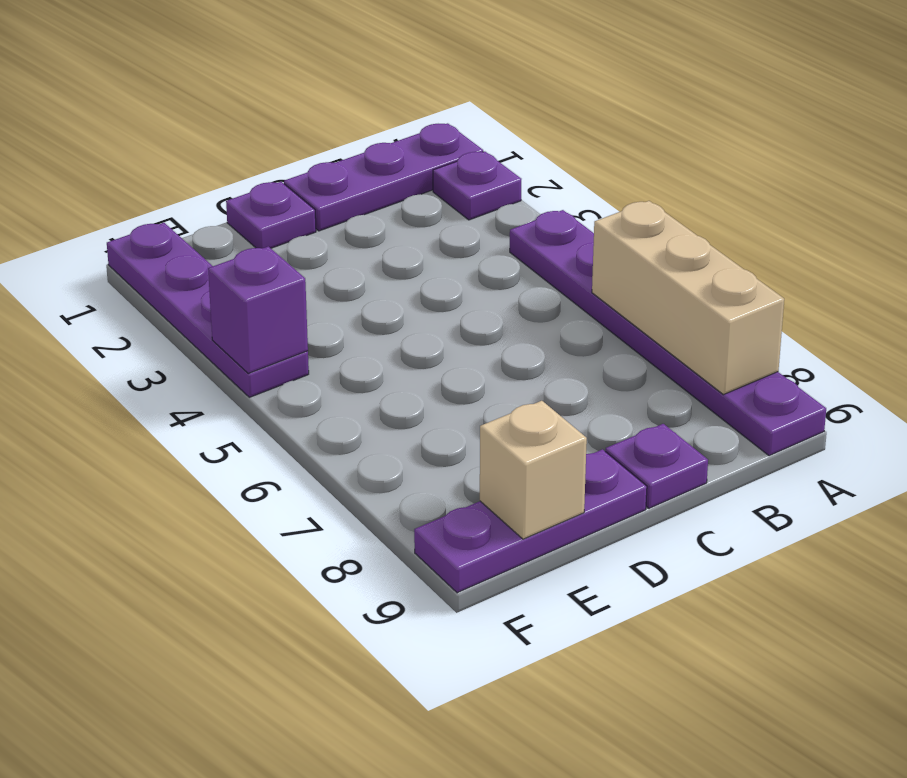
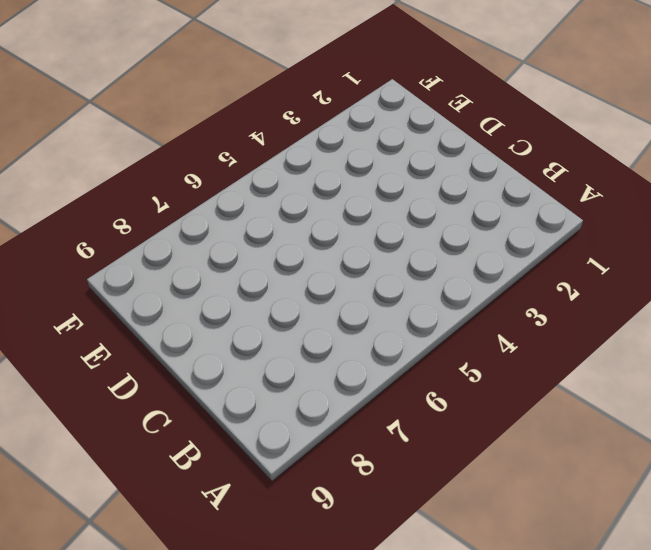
none -> purple 1x3 plate [284,123,483,231]
none -> purple 1x1 plate [433,151,521,220]

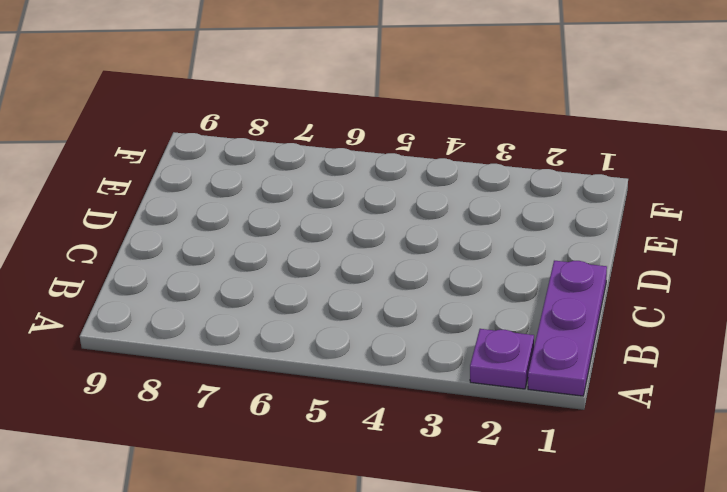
none -> purple 1x6 plate [510,210,826,456]
none -> purple 1x1 plate [605,424,708,508]

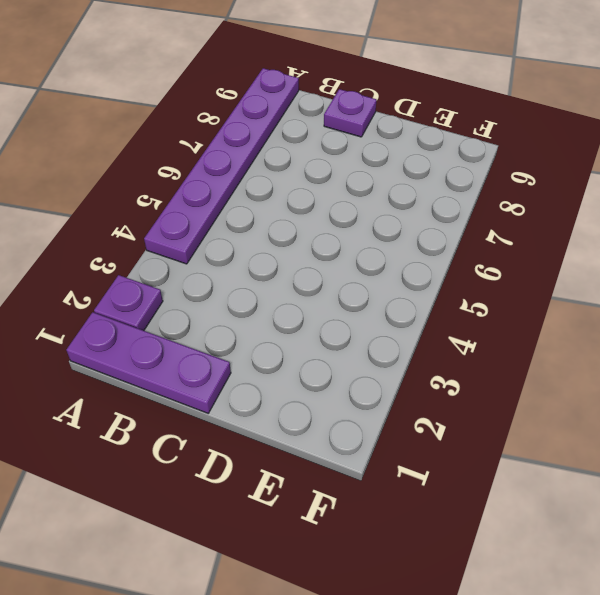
none -> purple 1x1 plate [226,182,316,248]
none -> purple 1x3 plate [414,449,647,593]

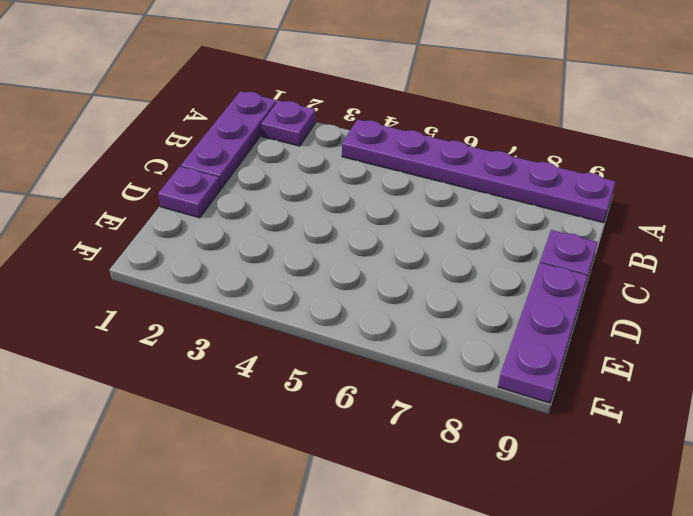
none -> purple 1x4 plate [107,223,309,397]
none -> tan 1x3 brick [592,201,784,395]

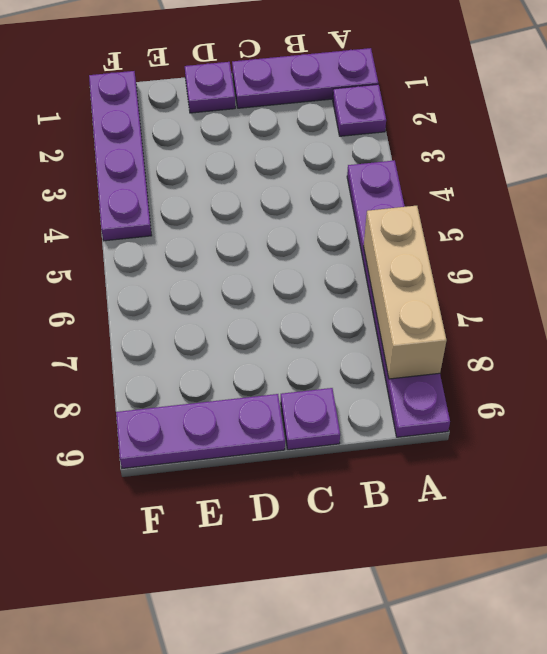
none -> tan 1x1 brick [480,401,587,539]
none -> purple 1x1 brick [208,246,308,374]

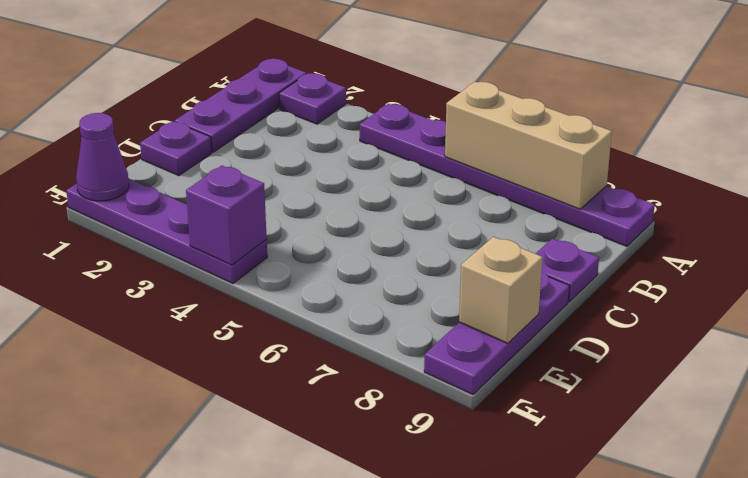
purple 1x1 cone [76,113,129,201] -> none

